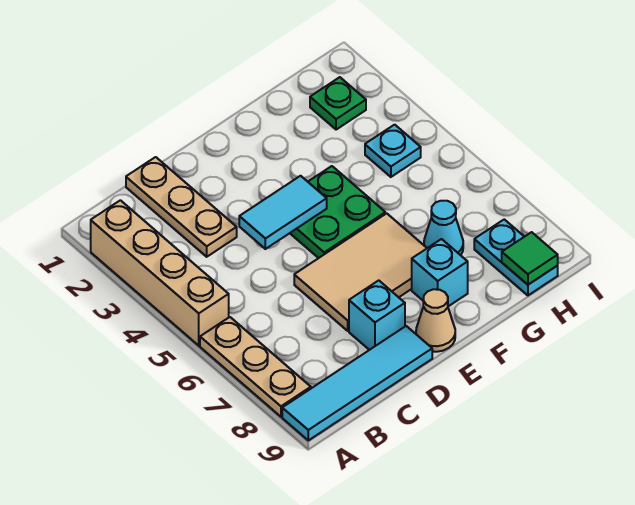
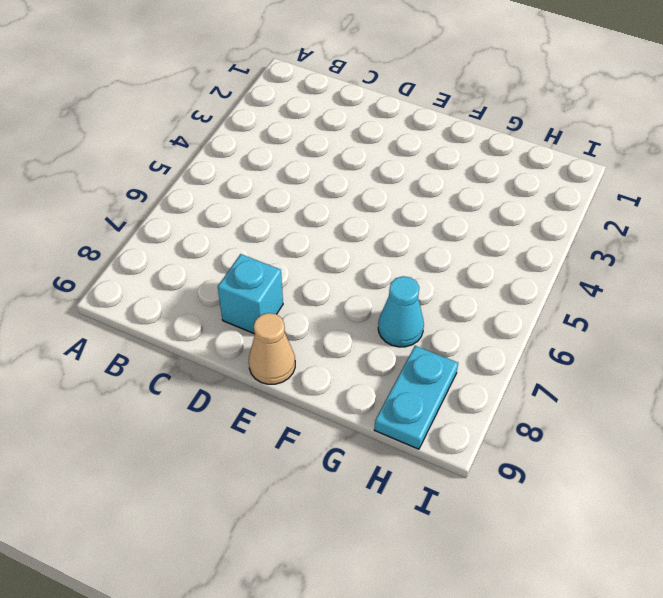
none -> tan 1x4 brick [91,200,229,346]
none -> tan 1x3 plate [200,317,311,417]
none -> cyan 1x4 tile [282,326,432,440]

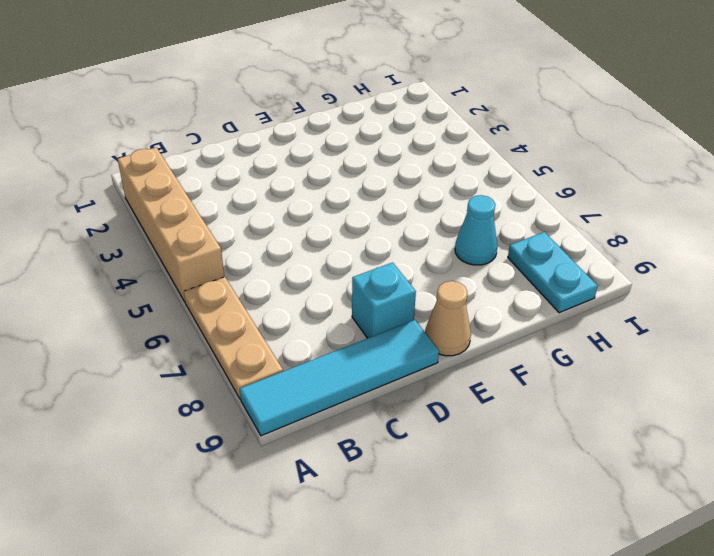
none -> tan 1x3 plate [126,157,237,257]
none -> tan 2x3 tile [294,213,427,331]
none -> green 2x2 plate [290,166,385,258]

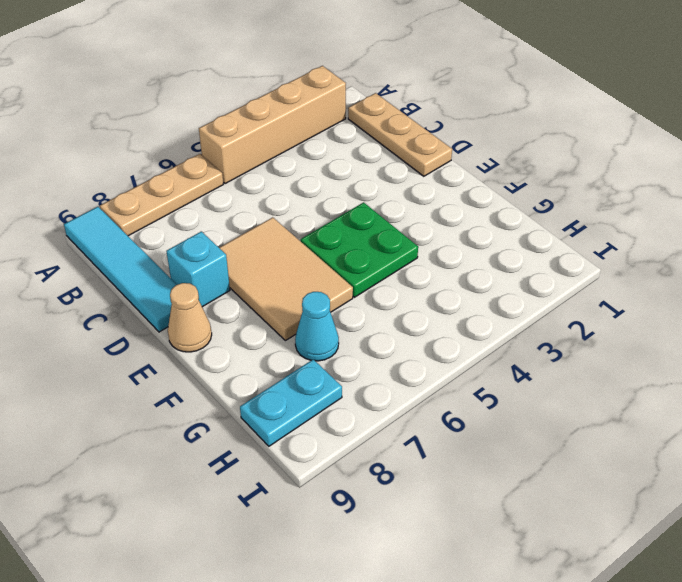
tan 1x3 plate [348,93,452,176] -> tan 1x3 plate turned to [126,157,237,257]
none -> cyan 1x1 brick [412,239,468,306]
none -> green 1x1 plate [310,77,366,130]
none -> cyan 1x1 plate [365,125,421,177]

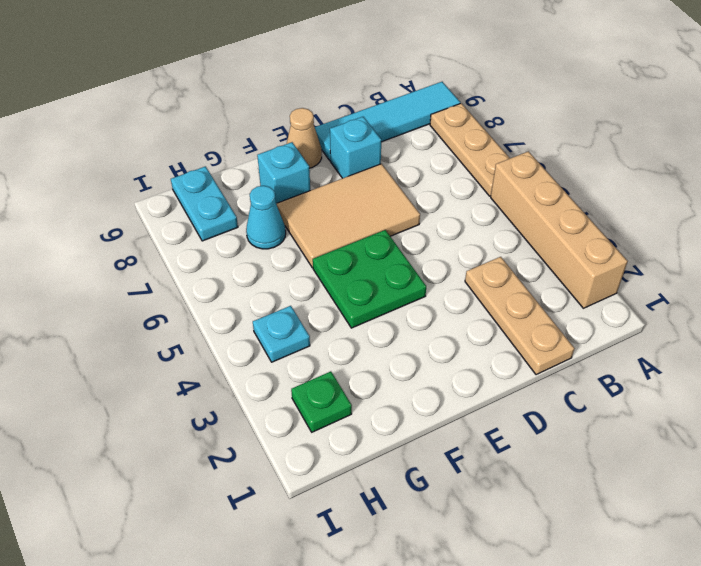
none -> cyan 1x2 tile [239,176,327,249]
none -> green 1x1 tile [502,232,558,285]

